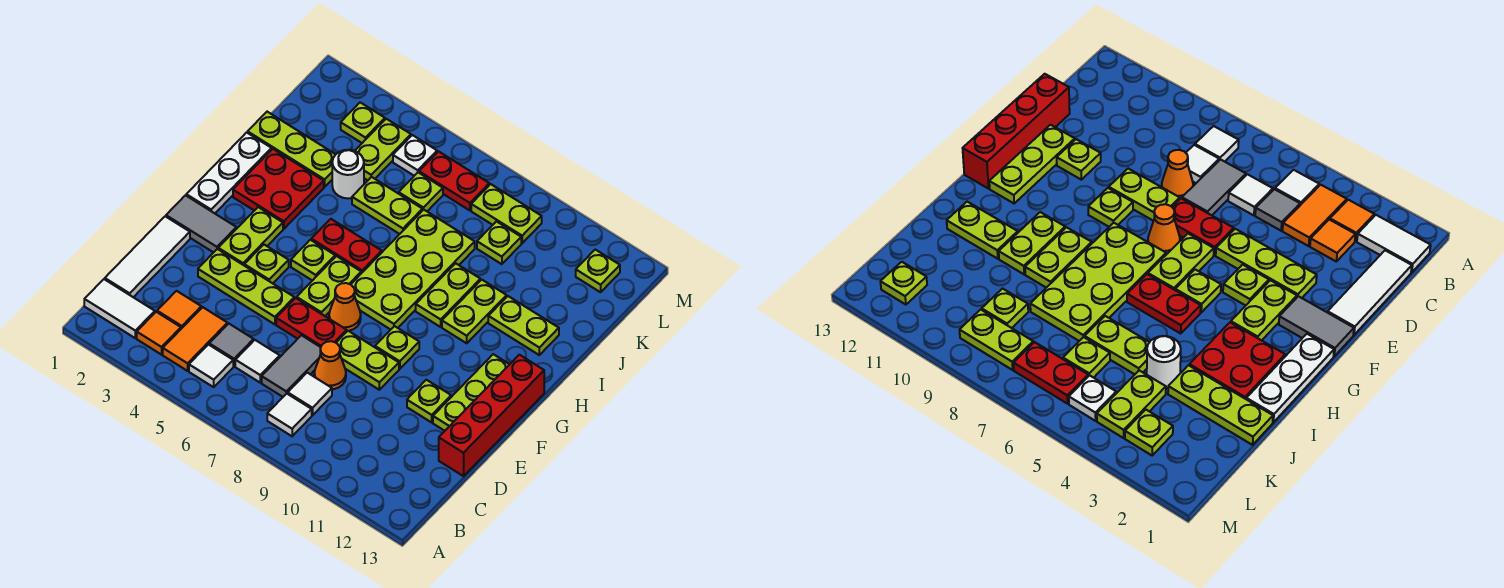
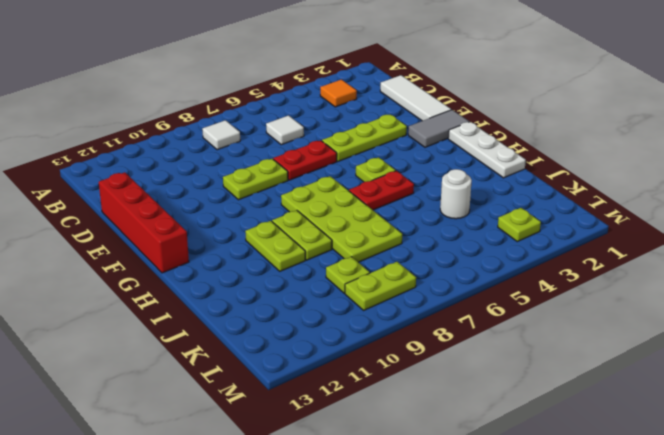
none -> white 1x2 tile [84,279,155,338]
none -> orange 1x2 tile [163,307,227,371]
none -> white 1x1 tile [189,344,233,387]
none -> orange 1x1 tile [157,291,201,329]

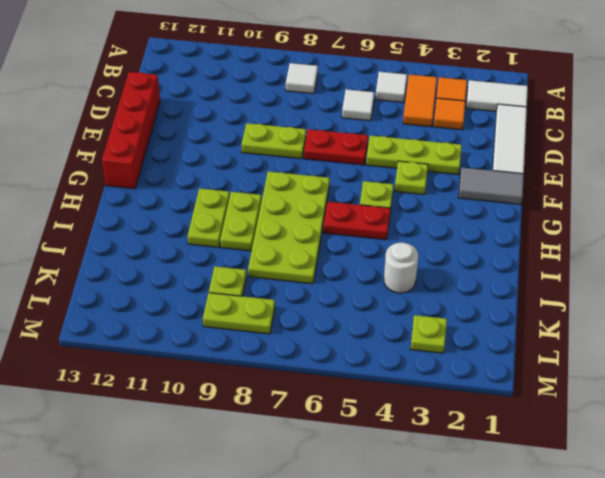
none -> grey 1x1 tile [209,324,254,366]
none -> grey 1x2 tile [262,335,321,397]
none -> white 1x1 tile [288,373,332,415]
none -> orange 1x1 cone [314,341,346,389]

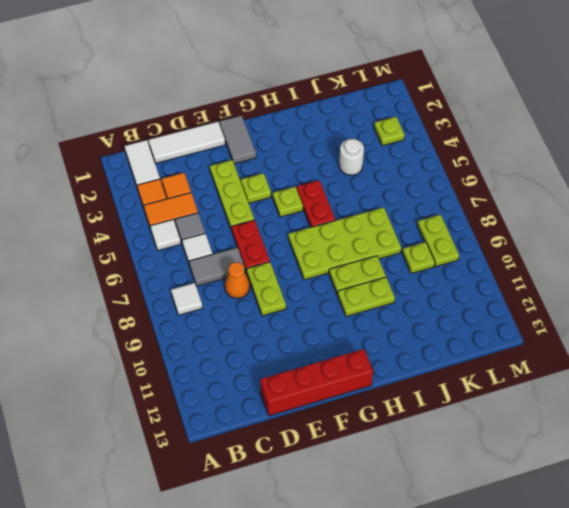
none -> white 1x1 tile [288,373,332,415]
none -> lime 1x1 plate [407,380,451,422]
none -> lime 1x3 plate [433,354,510,431]
none -> lime 1x2 plate [218,207,283,265]

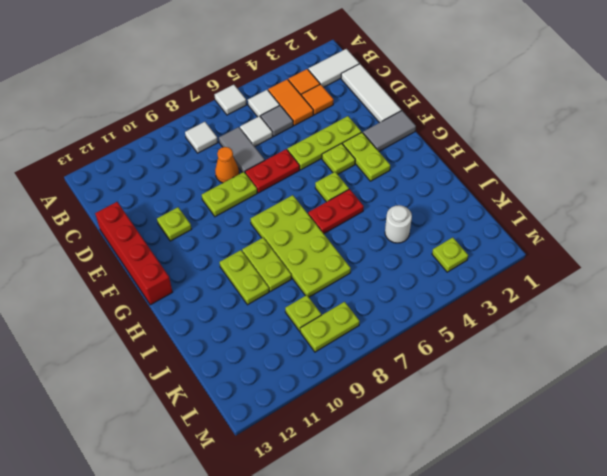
white 1x1 tile [215,85,247,115] -> white 1x1 tile moved to [288,373,332,415]
none -> lime 1x3 plate [433,354,510,431]
none -> lime 1x2 plate [297,256,361,316]
none -> orange 1x1 cone [329,283,361,331]
none -> lime 1x1 plate [375,326,419,369]

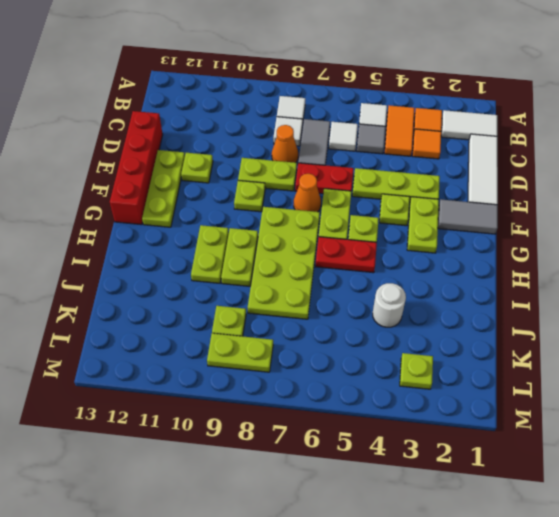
none -> white 1x3 plate [186,132,271,213]
none -> red 2x2 plate [233,149,324,229]
none -> lime 1x2 plate [488,296,559,355]
none -> lime 1x3 plate [248,112,336,187]

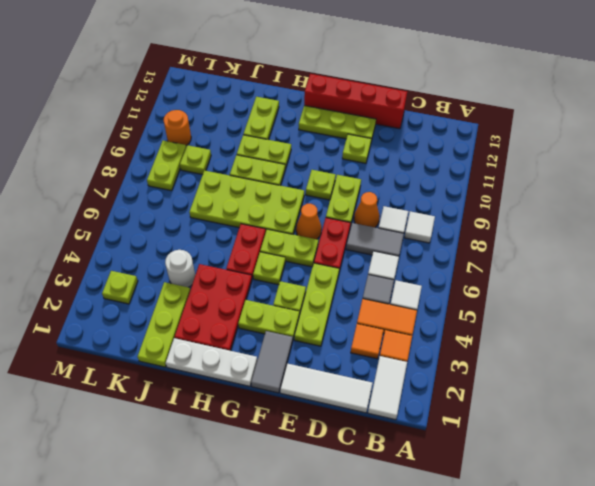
red 2x3 plate [175,264,252,351] -> red 2x2 plate [233,149,324,229]
orange 1x1 round brick [164,110,191,146] -> none
none -> lime 1x2 plate [352,177,422,234]
none -> lime 1x2 plate [355,119,411,180]
none -> lime 1x1 plate [399,172,443,211]
none -> white 1x1 plate [393,135,437,176]

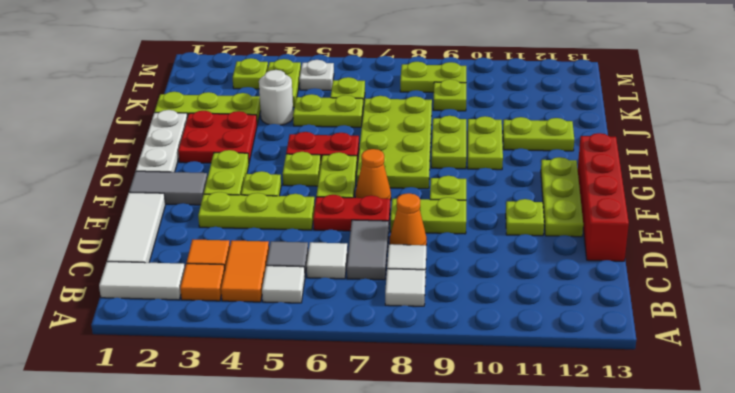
none -> red 1x2 plate [419,152,489,210]
none -> lime 1x1 plate [576,250,620,292]

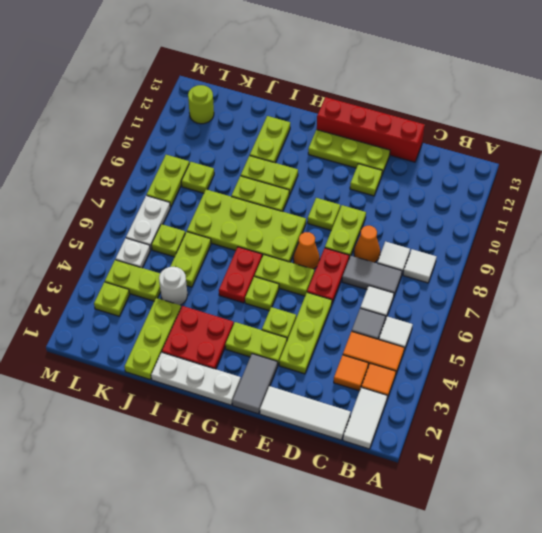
white 1x2 plate [126,196,170,250] -> red 1x2 plate [419,152,489,210]
lime 1x1 round brick [188,85,214,124] -> lime 1x1 plate [576,250,620,292]

